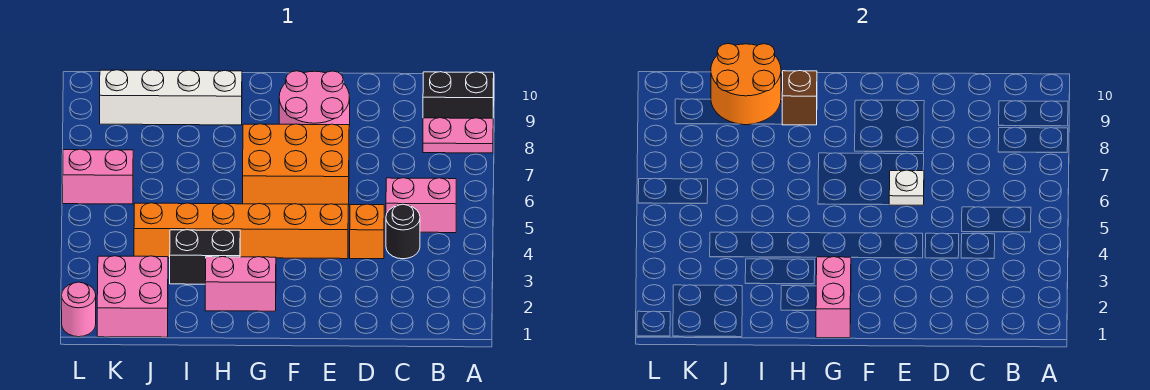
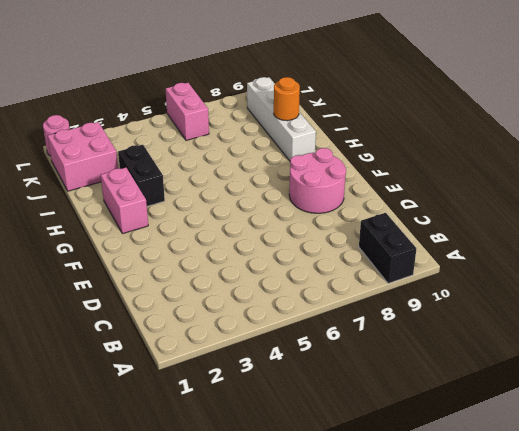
orange 1x1 round brick [274,77,300,121] -> orange 2x2 round brick [711,44,781,125]
none -> pink 1x2 plate [423,118,493,153]
none -> pink 1x2 brick [386,178,456,233]
none -> black 1x1 round brick [386,204,420,259]

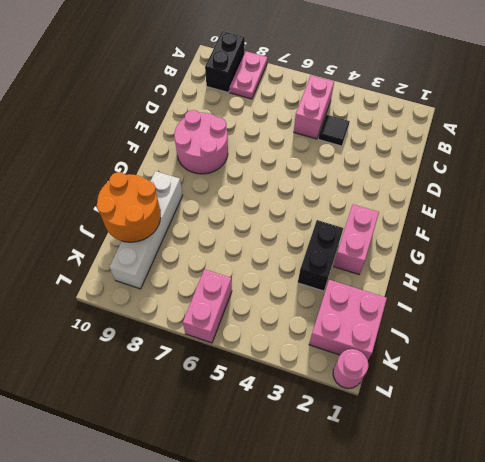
black 1x1 tile [318,115,350,146] -> black 1x1 round brick [386,204,420,259]
none -> orange 1x1 brick [350,204,384,259]
none -> orange 1x6 brick [134,203,348,259]
none -> orange 2x3 brick [243,124,349,205]

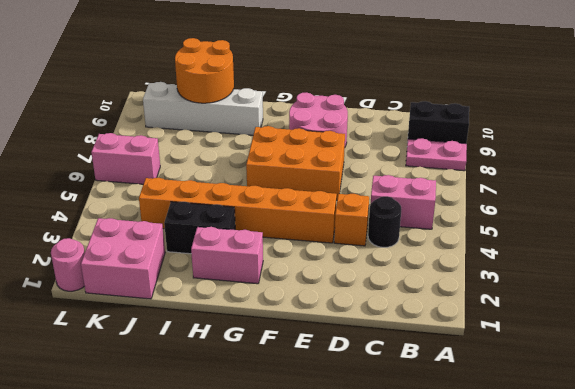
none -> white 1x1 plate [889,170,924,205]
none -> pink 1x2 brick [816,257,851,338]
none -> brown 1x1 brick [782,71,817,125]

